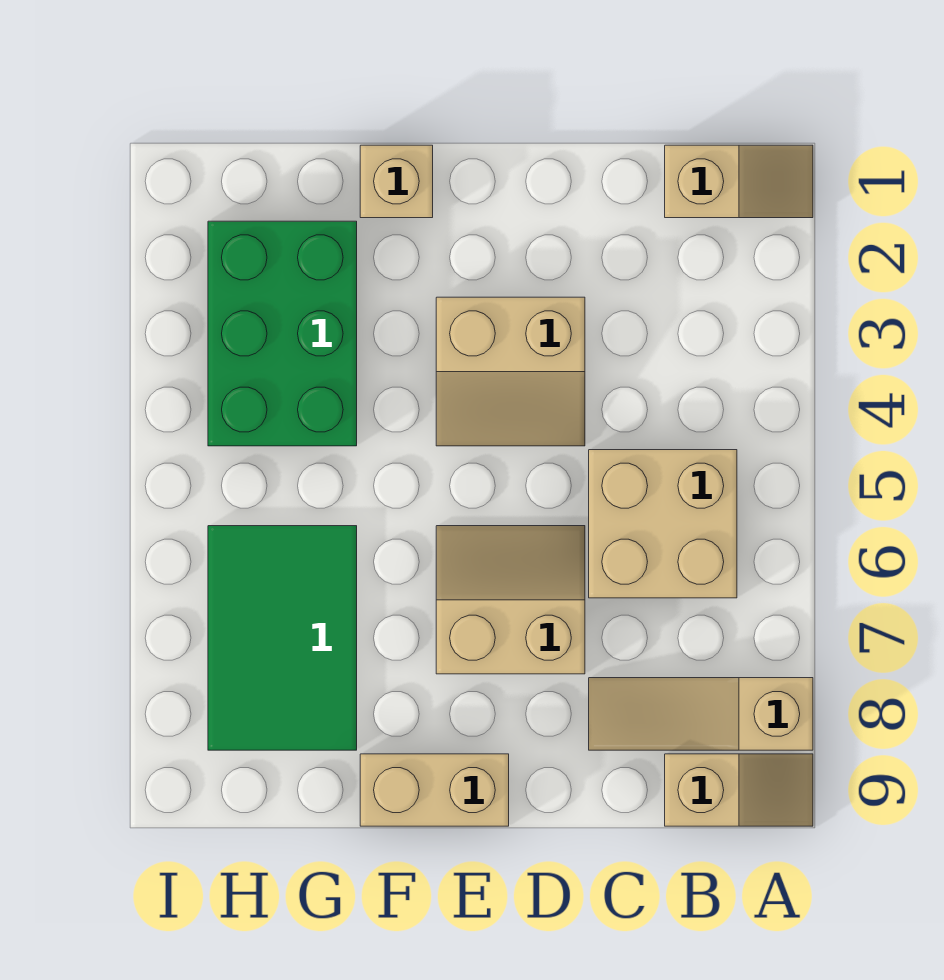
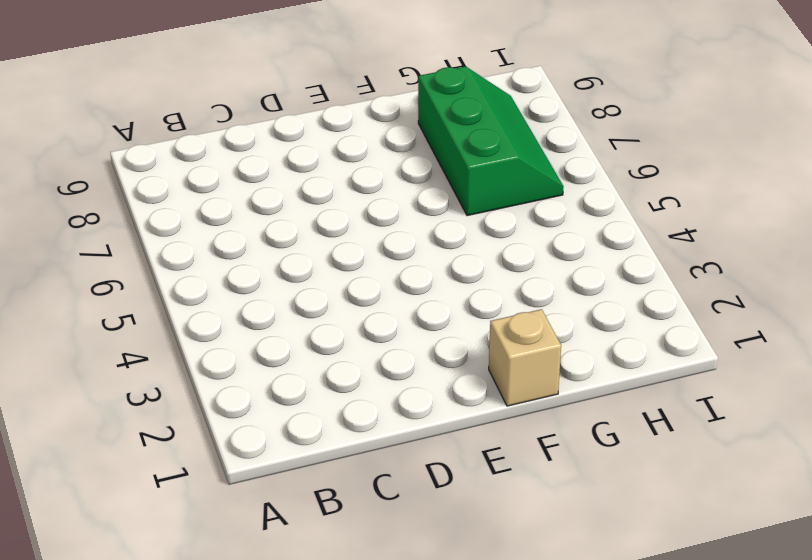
green 2x3 slope [418,66,564,216] -> green 2x3 tile [208,526,357,750]
none -> tan 1x2 slope [665,145,813,218]
none -> tan 1x3 slope [589,678,813,750]

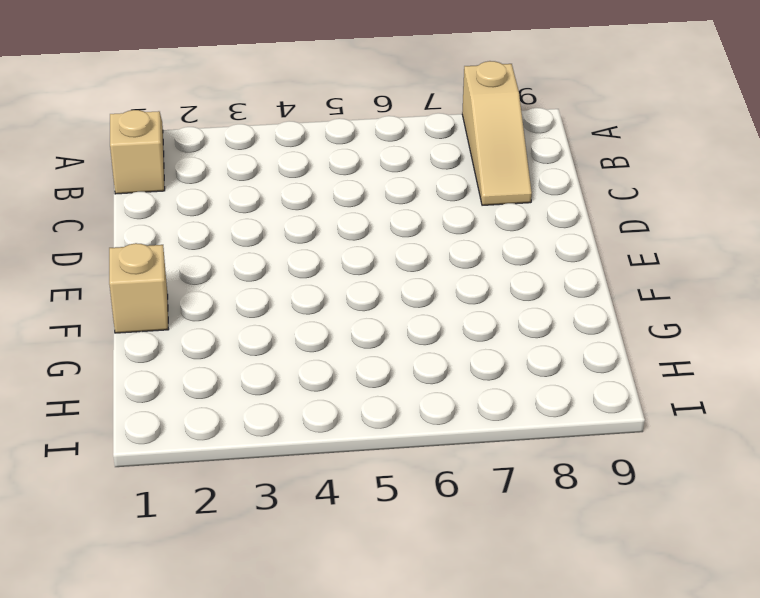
none -> tan 1x2 slope [665,754,813,826]
none -> tan 2x2 brick [589,450,737,598]

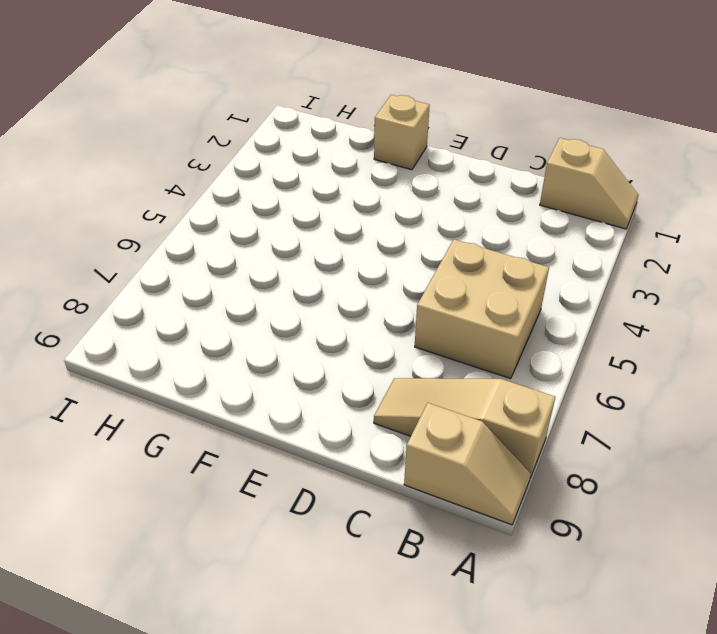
none -> tan 2x2 slope [436,297,585,446]
none -> tan 2x2 slope [436,526,585,674]

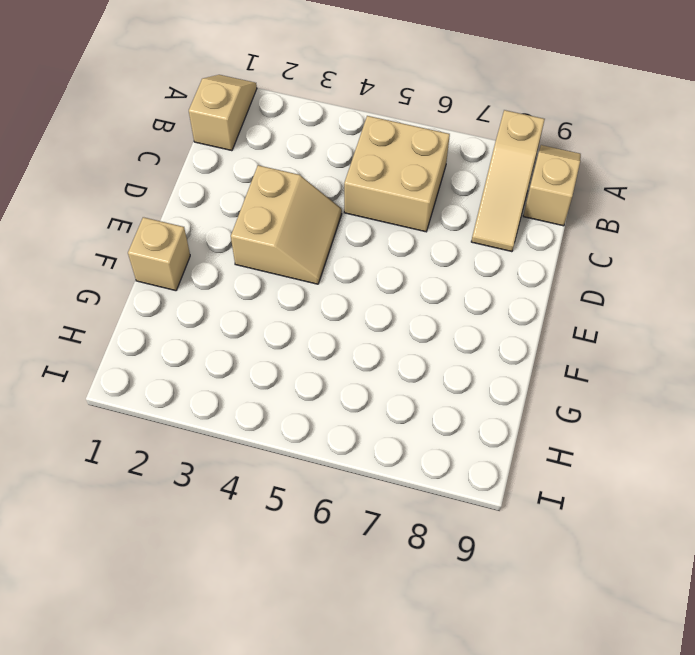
none -> tan 2x2 slope [436,526,585,674]
none -> tan 1x2 brick [360,754,509,826]

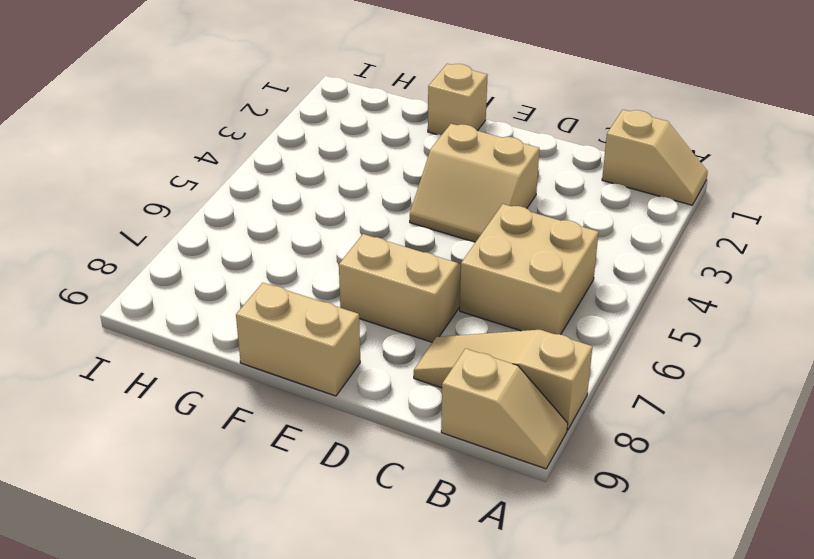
none -> green 2x3 brick [208,221,357,446]
none -> green 2x3 tile [208,526,357,750]

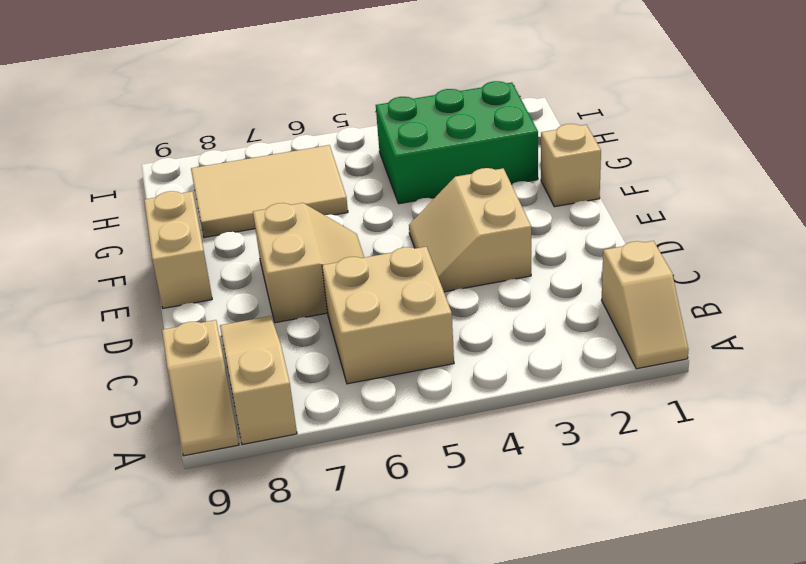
tan 2x3 tile [191,145,348,238] -> green 2x3 tile [208,526,357,750]

